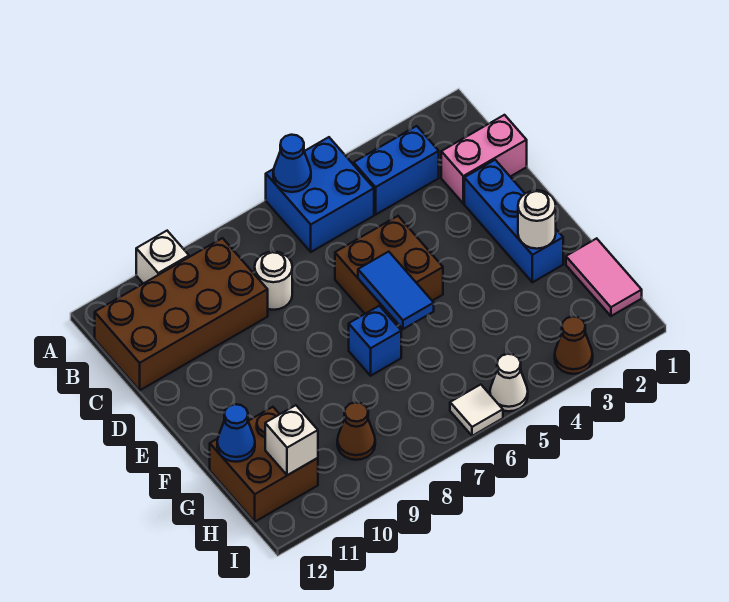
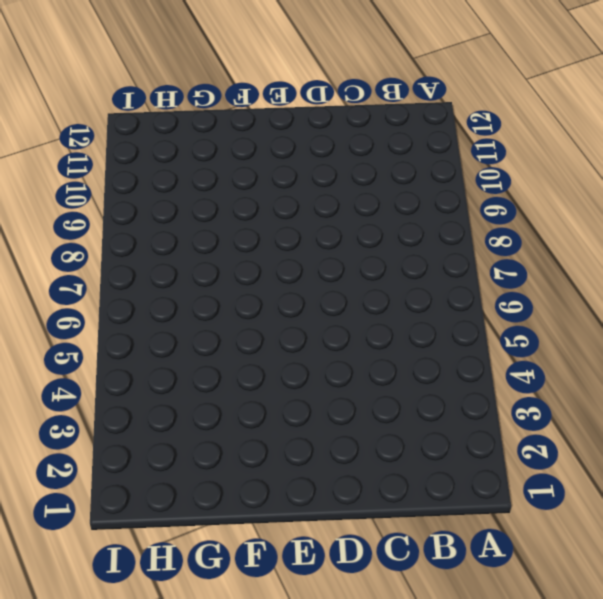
none -> blue 2x2 brick [266,137,374,252]
none -> white 1x1 brick [136,231,189,284]
none -> blue 1x2 brick [354,126,439,215]

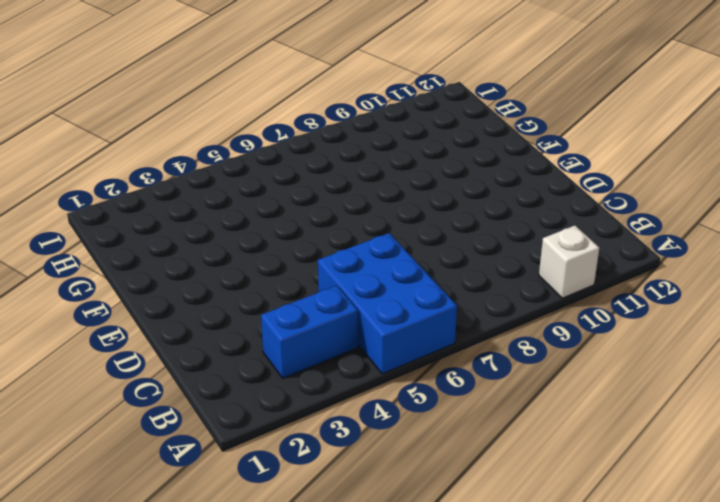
blue 2x3 brick [318,233,457,374] -> blue 2x2 brick [266,137,374,252]
none -> brown 2x4 brick [95,238,268,390]
none -> pink 1x2 brick [441,115,527,203]
none -> white 1x1 round brick [255,252,292,310]

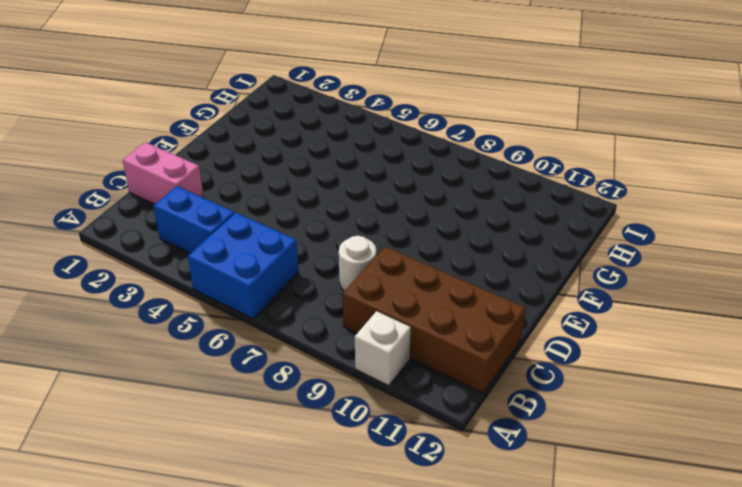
none -> blue 1x3 brick [464,160,563,282]
none -> brown 2x2 brick [335,216,443,323]
none -> blue 1x1 brick [349,306,401,376]

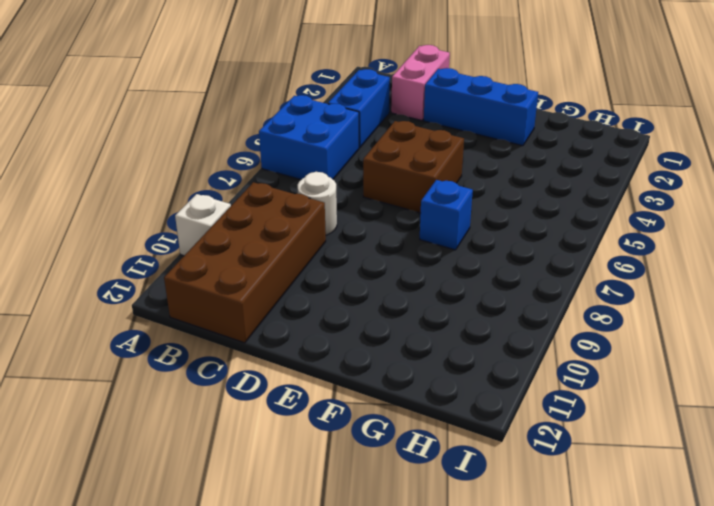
none -> pink 1x2 tile [566,238,642,316]
none -> brown 2x2 brick [210,407,318,522]
none -> brown 1x1 cone [337,402,375,460]

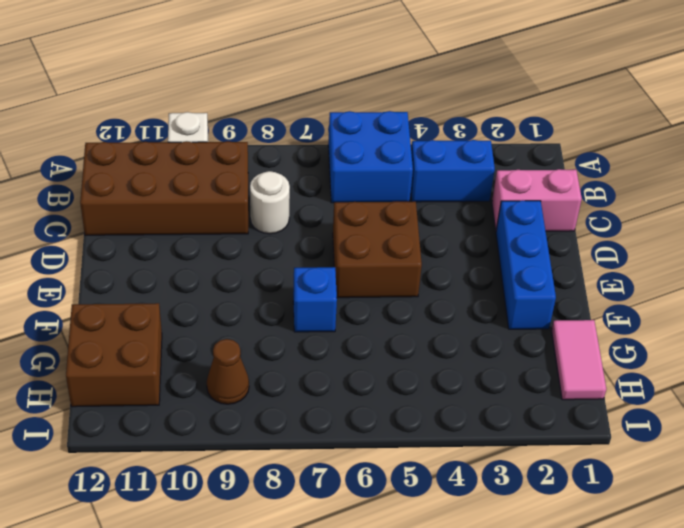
none -> brown 1x1 cone [555,317,593,374]
none -> white 1x1 cone [490,354,528,411]
none -> white 1x1 tile [450,385,503,436]

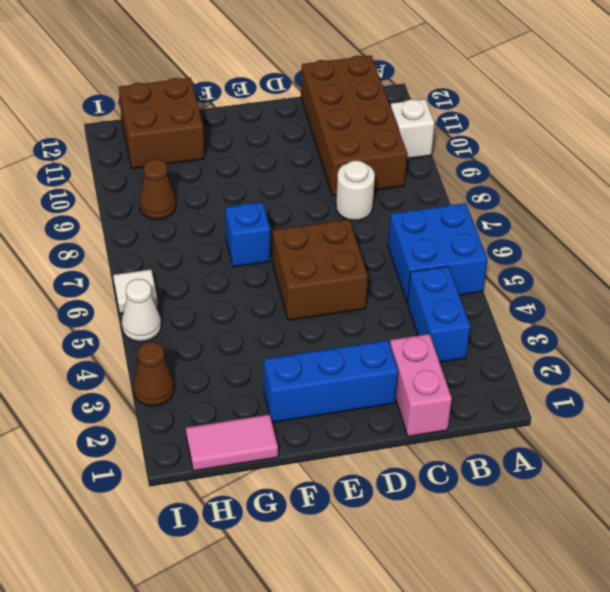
none -> blue 1x1 cone [273,135,311,192]
none -> blue 1x2 tile [358,252,434,329]
none -> white 1x1 round brick [518,190,556,249]

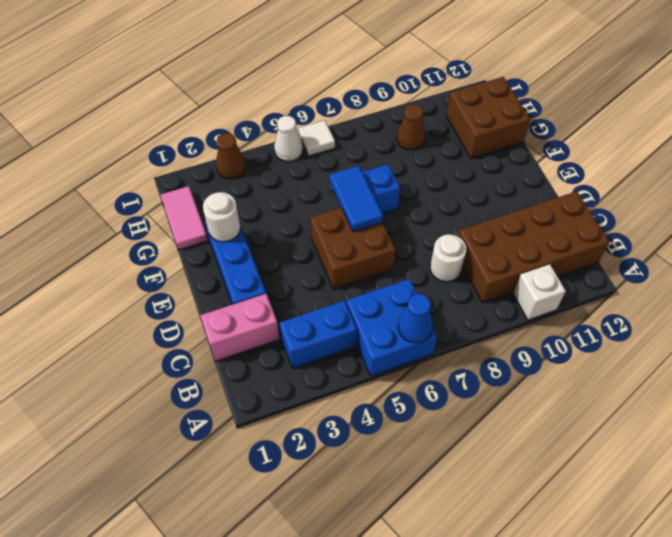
none -> blue 1x1 cone [217,404,255,462]
none -> white 1x1 brick [265,405,318,475]

